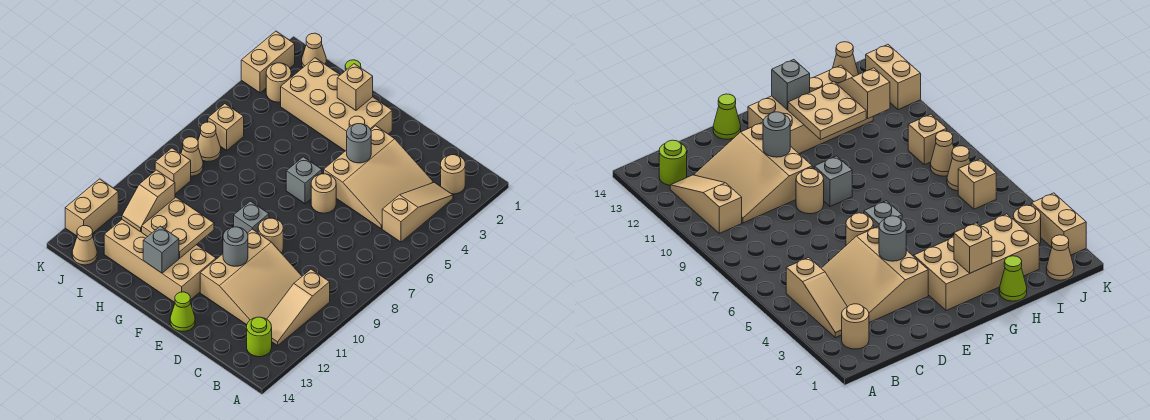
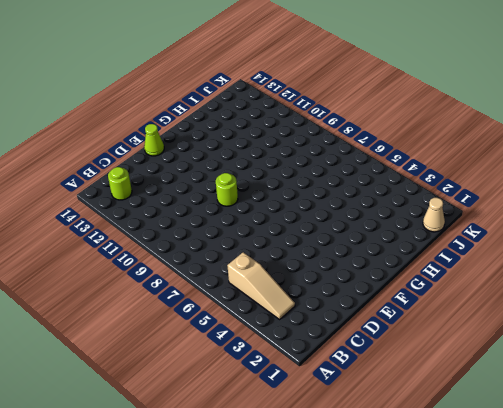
lime 1x1 round brick [216,173,238,206] -> tan 1x1 round brick [258,218,283,253]
none -> tan 1x1 round brick [441,155,465,194]
none -> tan 1x3 slope [267,269,330,346]
none -> tan 3x3 slope [324,126,433,229]

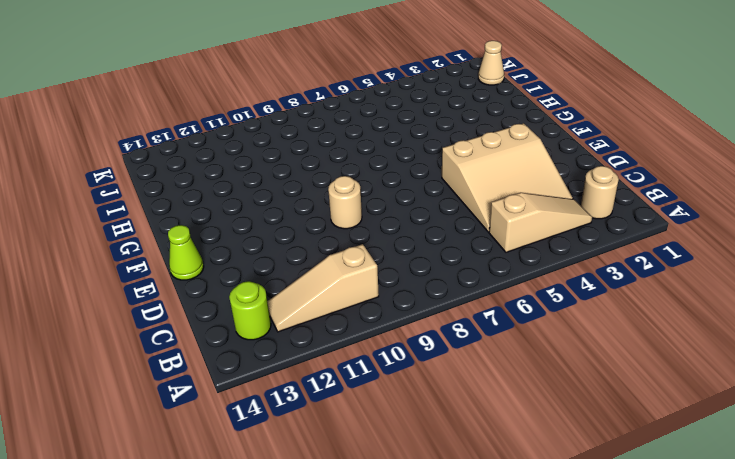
none -> tan 3x3 slope [200,229,302,325]
none -> tan 1x1 round brick [311,174,336,213]
none -> tan 2x4 brick [281,58,392,151]

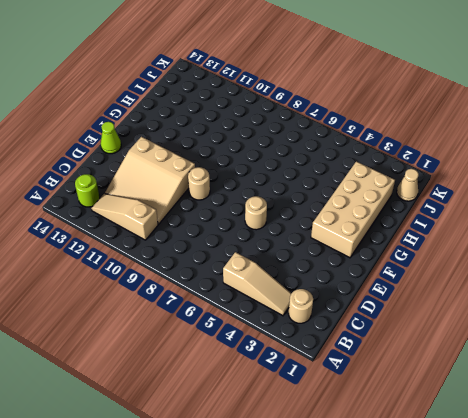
none -> tan 3x3 slope [324,126,433,229]
none -> grey 1x1 brick [286,157,322,204]
none -> grey 1x1 brick [234,201,269,233]

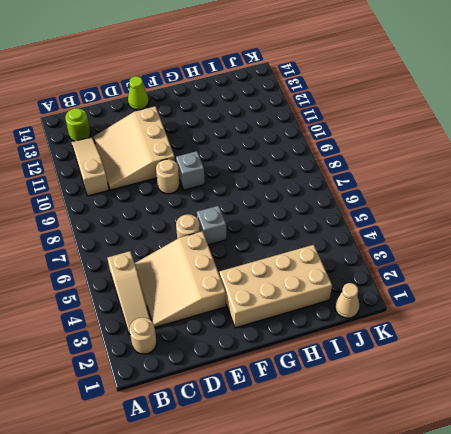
none -> tan 2x4 brick [104,220,216,302]
none -> lime 1x1 cone [999,256,1027,301]
none -> tan 1x1 round brick [266,63,291,102]

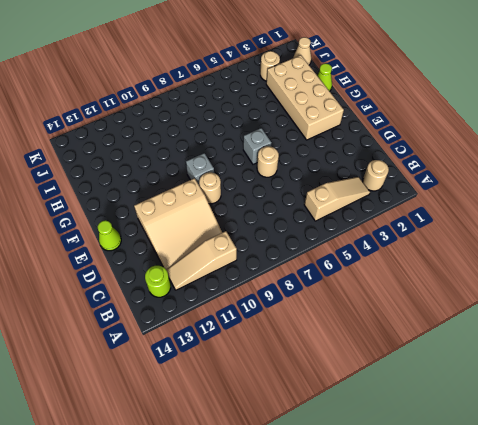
none -> tan 3x3 slope [324,126,433,229]
none -> tan 2x4 brick [104,220,216,302]
none -> tan 1x1 brick [208,104,244,150]

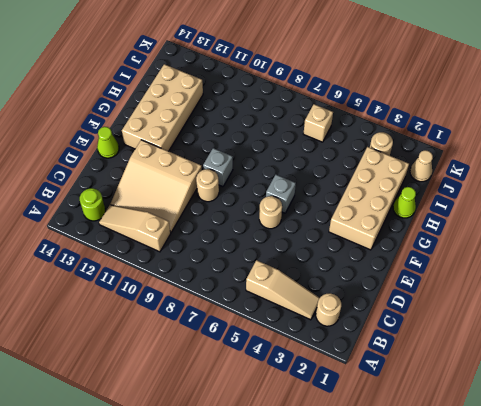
none -> tan 3x3 slope [324,126,433,229]
none -> tan 1x1 cone [198,122,221,162]
none -> tan 1x1 cone [181,137,203,176]

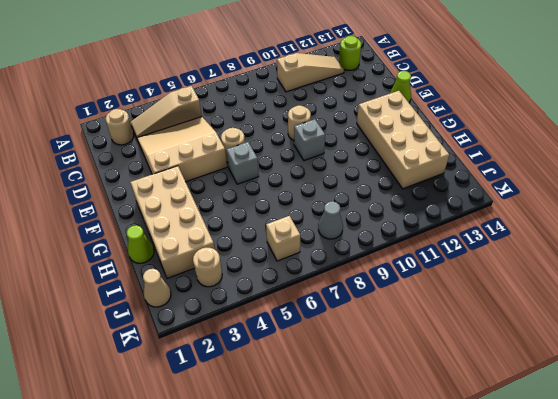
grey 1x1 cone [318,201,343,239] -> tan 1x1 cone [181,137,203,176]
none -> tan 3x3 slope [200,229,302,325]
none -> tan 1x1 cone [198,122,221,162]
none -> tan 1x1 brick [155,148,191,194]

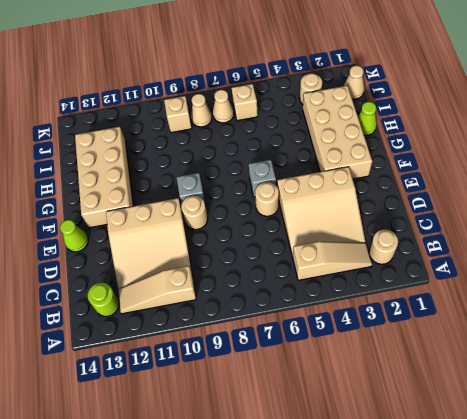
none -> tan 1x1 cone [72,226,97,265]
none -> tan 1x2 brick [241,31,295,93]
none -> tan 1x2 brick [65,179,118,236]

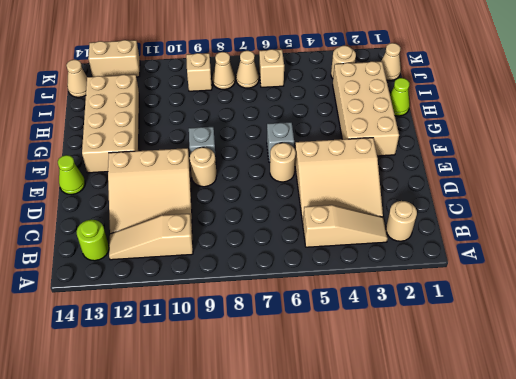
none -> tan 1x2 brick [241,31,295,93]
none -> grey 1x1 round brick [347,124,371,163]
none -> grey 1x1 round brick [223,227,248,266]

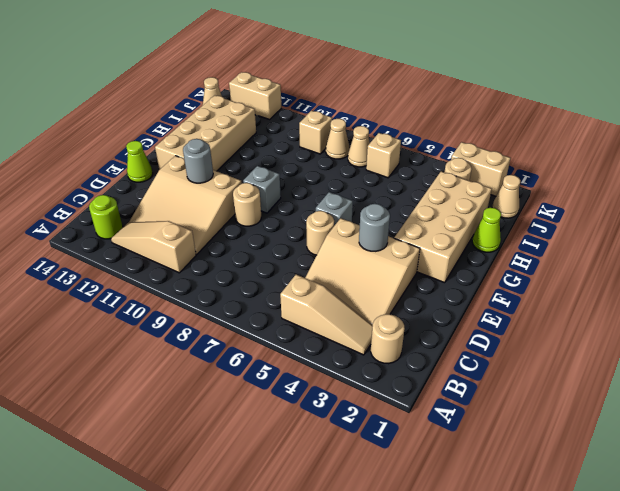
none -> tan 1x1 brick [337,64,373,110]
none -> tan 2x2 plate [142,197,214,258]
none -> grey 1x1 brick [143,226,179,273]

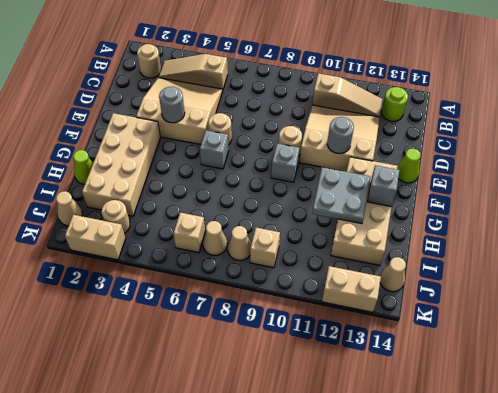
grey 2x2 plate [312,167,371,224] -> tan 2x2 plate [142,197,214,258]
none -> tan 1x1 brick [337,64,373,110]
none -> tan 1x2 slope [122,170,175,232]

